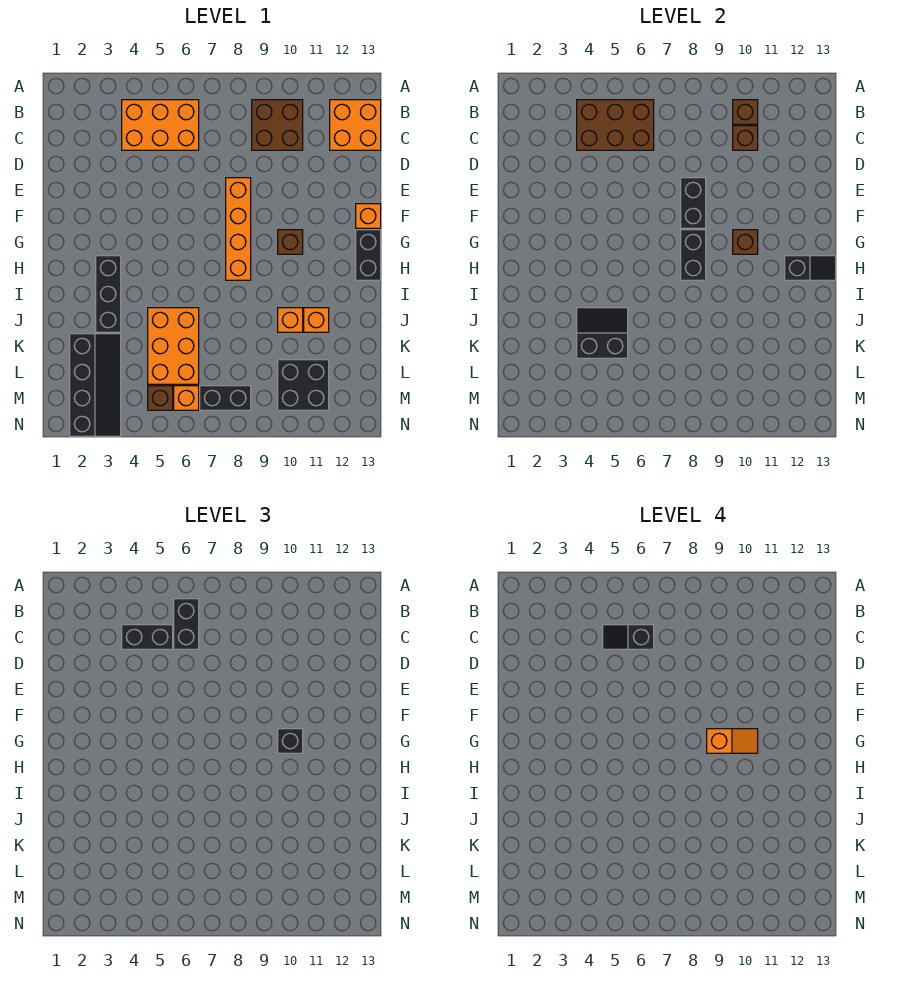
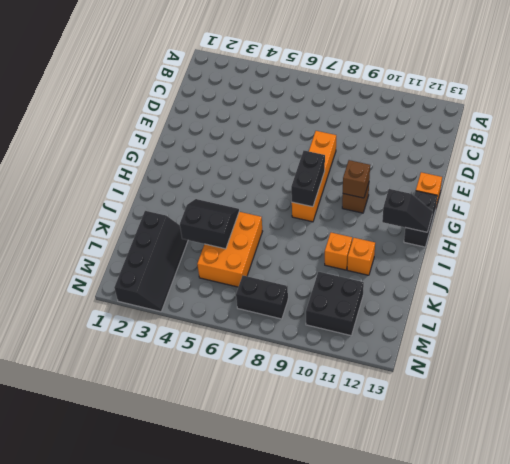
none -> orange 2x3 brick [122,100,199,150]
none -> brown 2x2 brick [252,100,303,150]
none -> orange 2x2 brick [330,100,381,150]

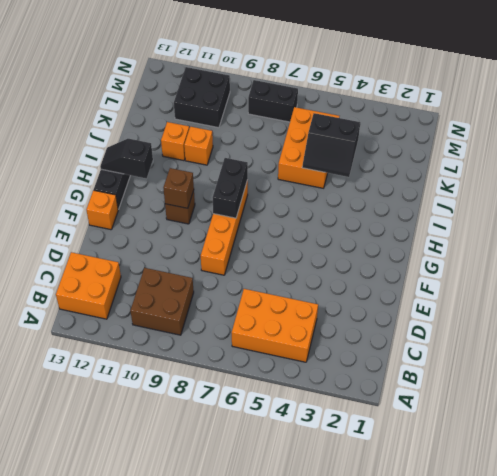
none -> black 1x3 brick [96,256,121,332]
none -> black 2x4 slope [70,334,121,436]
none -> brown 1x1 brick [148,386,173,410]

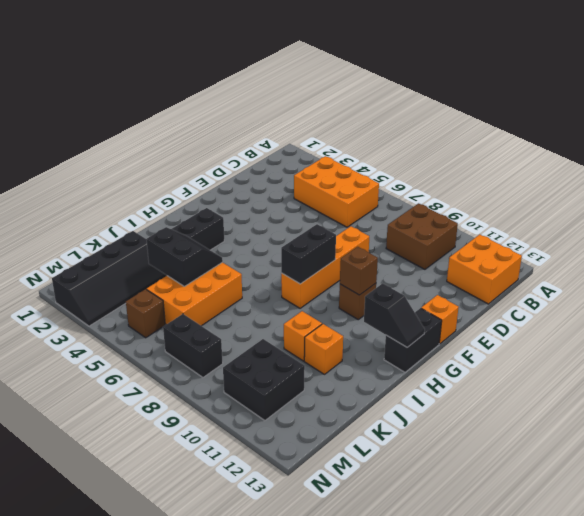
none -> orange 1x1 brick [174,386,199,410]
none -> brown 2x3 brick [577,100,654,150]
none -> brown 1x1 brick [733,100,758,124]

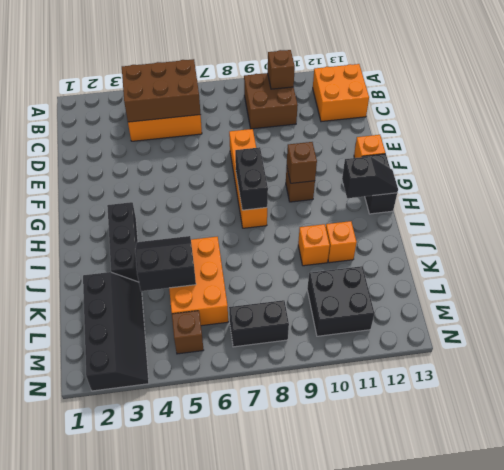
none -> orange 1x1 brick [174,386,199,410]
none -> brown 1x1 brick [733,126,758,150]
none -> black 1x2 brick [681,178,706,228]

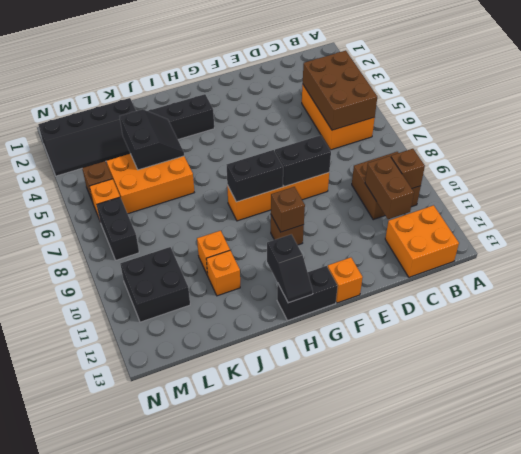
brown 1x2 brick [365,156,414,219] -> brown 1x1 brick [733,126,758,150]
none -> black 1x2 brick [174,599,199,649]
none -> black 1x2 brick [122,625,173,649]
none -> black 1x1 brick [278,729,303,753]

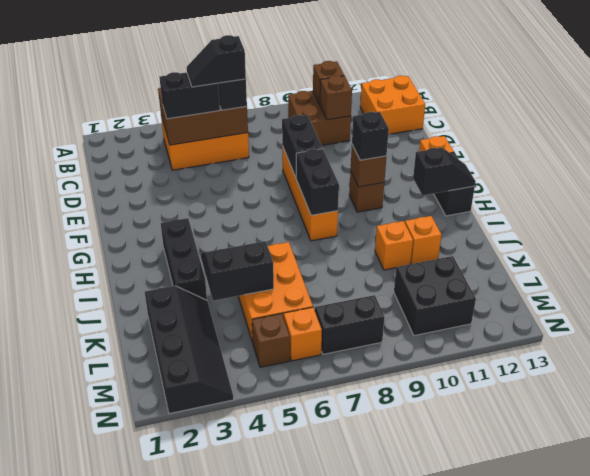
none -> orange 1x2 slope [707,729,758,753]

